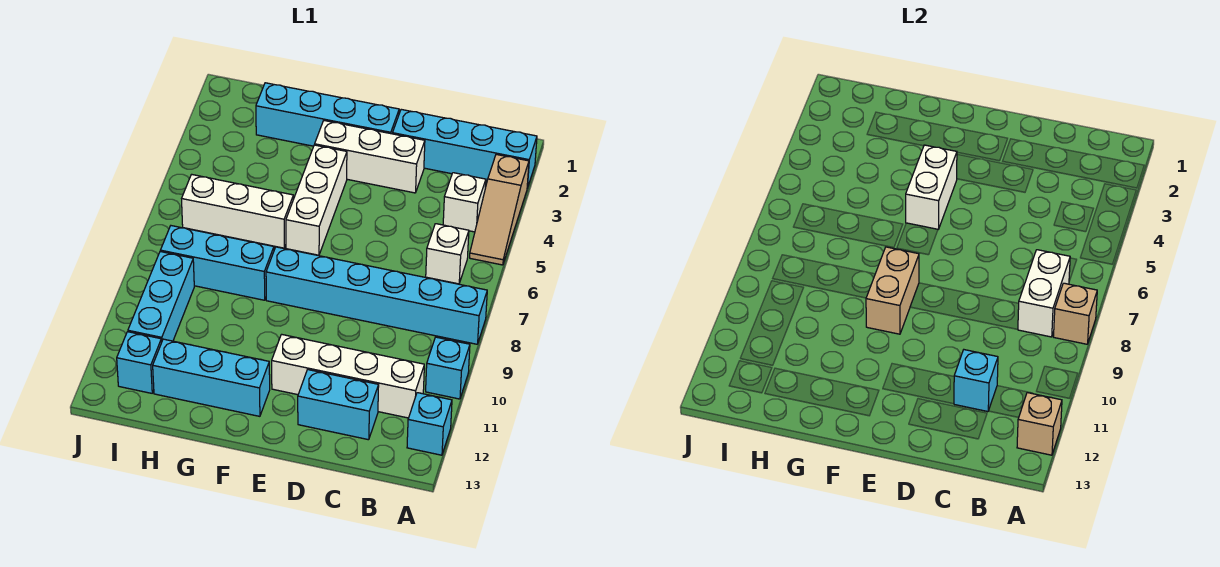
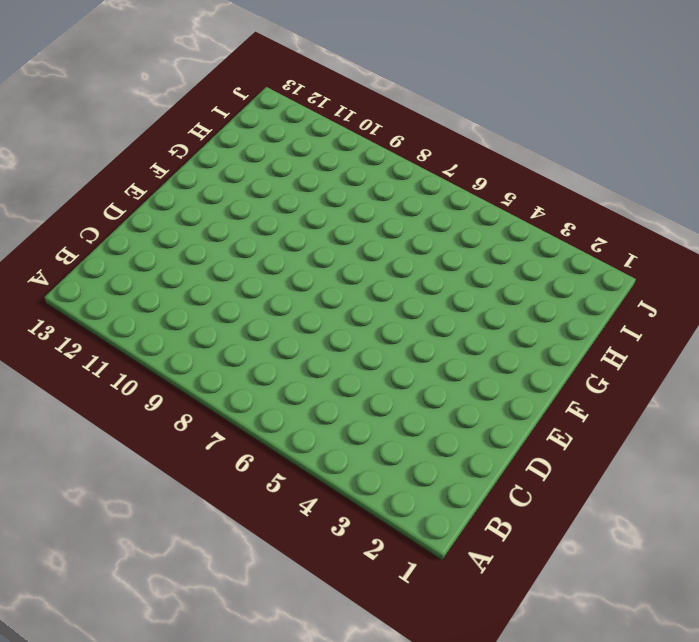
none -> cyan 1x4 brick [392,109,537,187]
none -> tan 1x3 slope [470,154,529,265]
none -> cyan 1x6 brick [266,247,487,344]

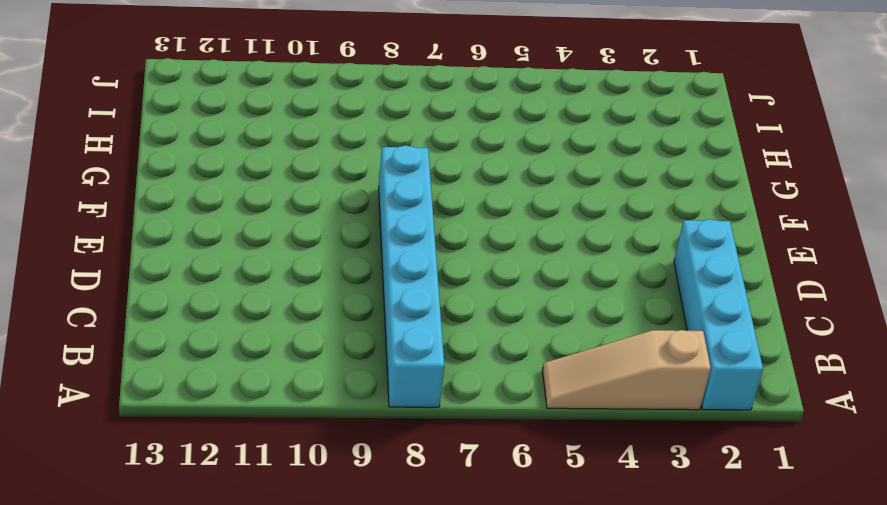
none -> cyan 1x1 brick [426,337,470,399]
none -> cyan 1x1 brick [407,393,452,455]
none -> white 1x1 brick [443,173,486,232]

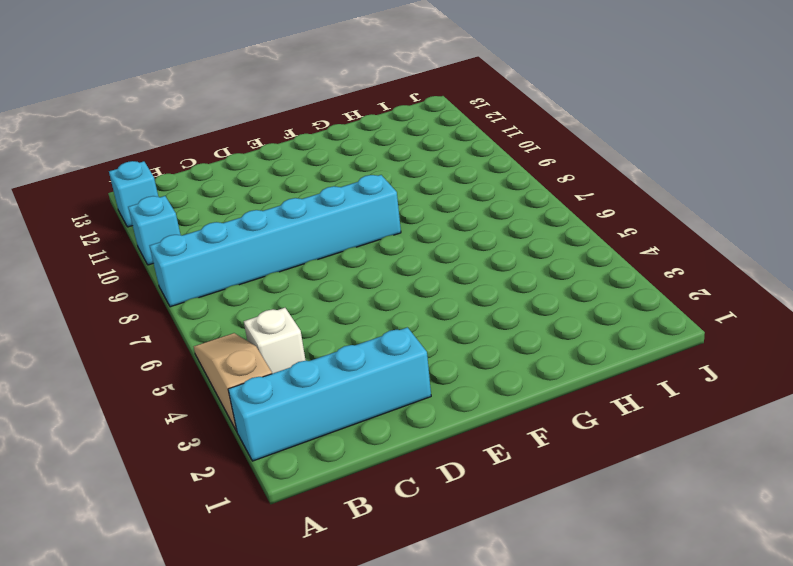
none -> white 1x1 brick [426,224,469,284]
none -> white 1x4 brick [272,334,424,418]
none -> cyan 1x2 brick [298,370,379,440]

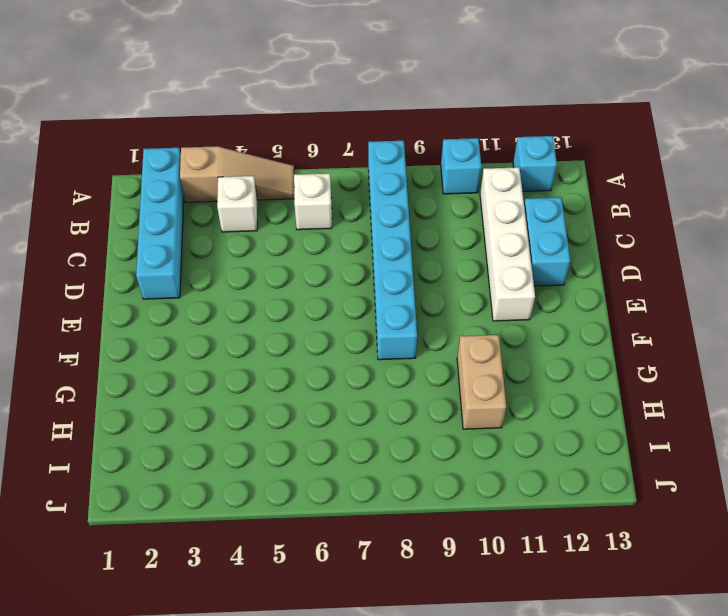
tan 1x2 brick [457,335,506,429] -> tan 1x2 brick turned to [866,247,919,334]
none -> white 1x3 brick [315,121,425,193]
none -> cyan 1x4 brick [256,83,399,146]
none -> white 1x3 brick [286,145,347,255]

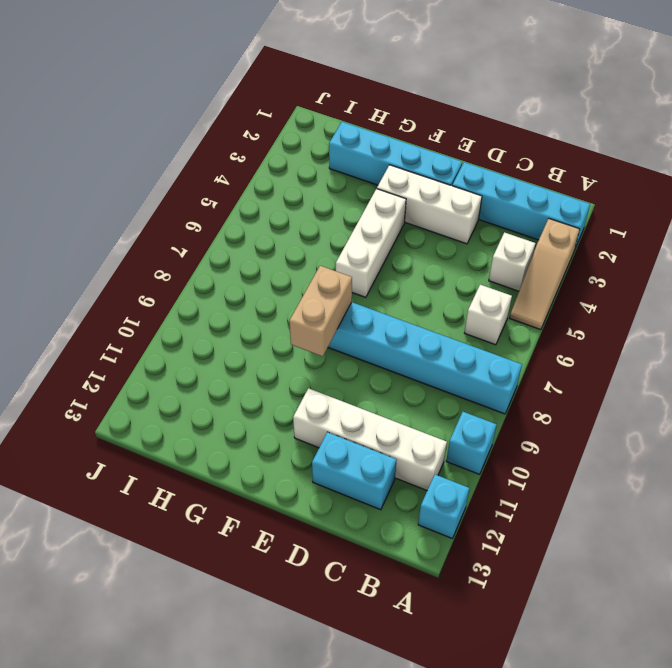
none -> cyan 1x3 brick [153,339,270,416]
none -> white 1x3 brick [182,174,293,248]
none -> cyan 1x3 brick [160,226,274,300]

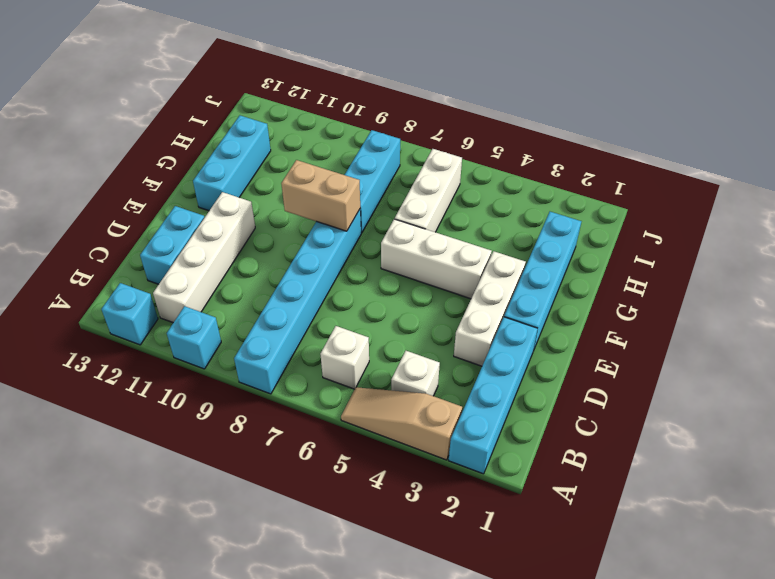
none -> cyan 1x3 brick [128,251,194,342]
none -> cyan 1x1 brick [117,332,162,393]
none -> tan 1x1 brick [1054,283,1097,344]

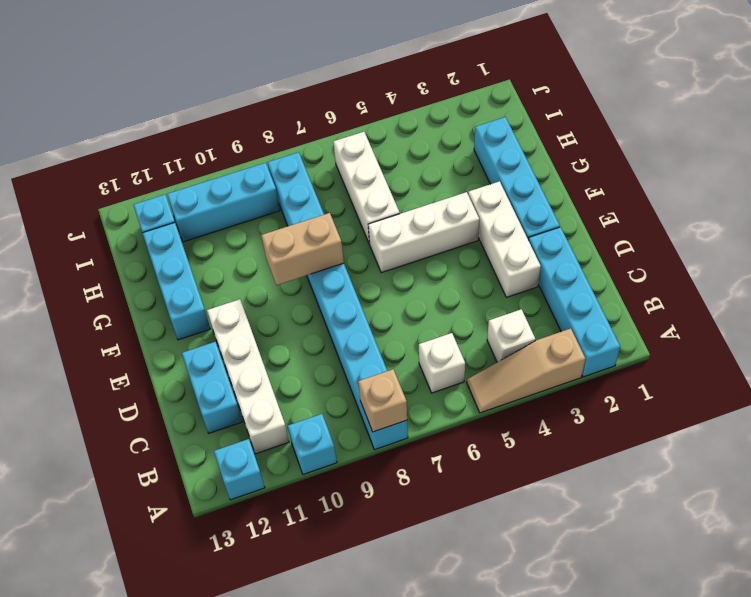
none -> tan 1x1 brick [1017,393,1062,455]
none -> white 1x2 brick [1018,250,1070,337]
none -> cyan 1x1 brick [954,350,998,412]

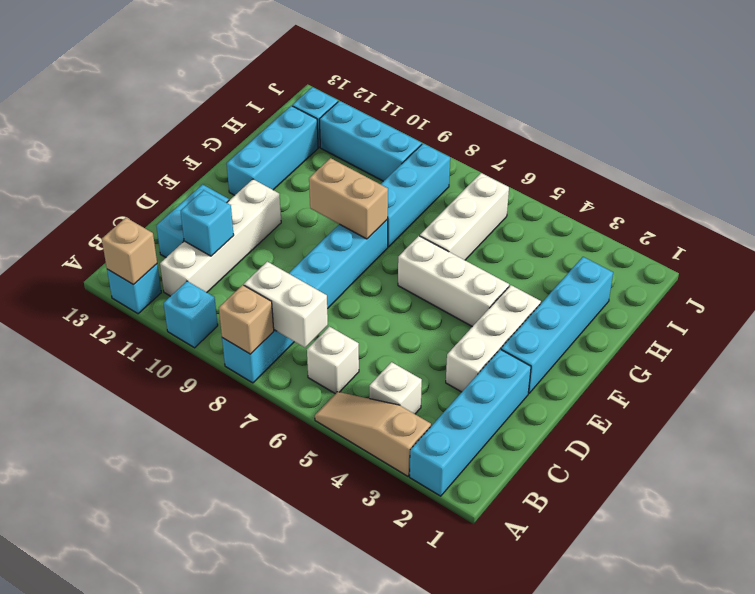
none -> white 1x2 brick [906,145,957,229]

